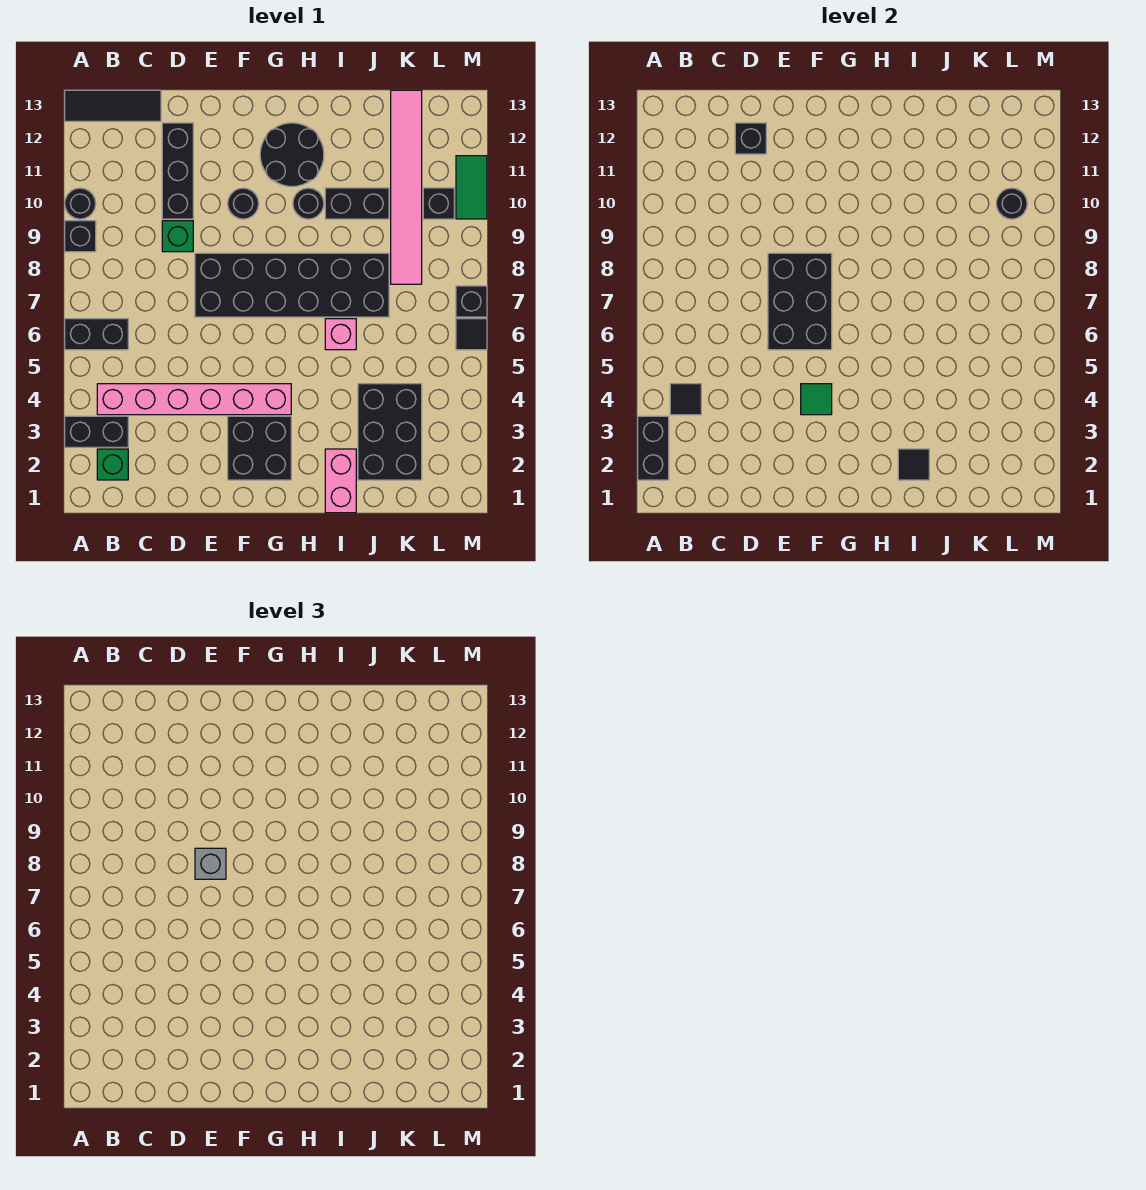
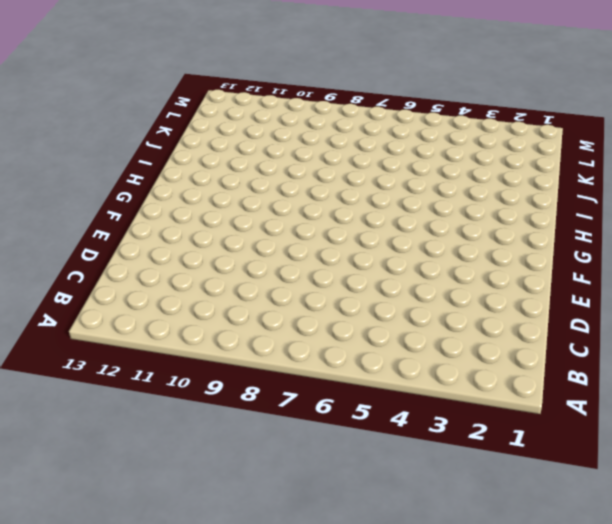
none -> black 1x2 brick [65,416,128,447]
none -> black 1x2 brick [65,319,128,350]
none -> black 1x1 brick [65,221,96,252]
none -> black 1x1 round brick [65,188,96,219]

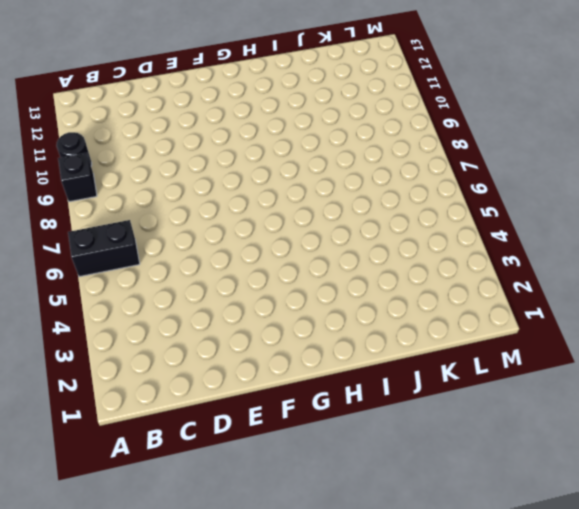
none -> black 1x2 brick [65,416,128,447]
none -> black 1x3 tile [65,90,161,121]
none -> green 1x1 brick [97,449,128,480]
none -> pink 1x6 brick [97,384,291,415]

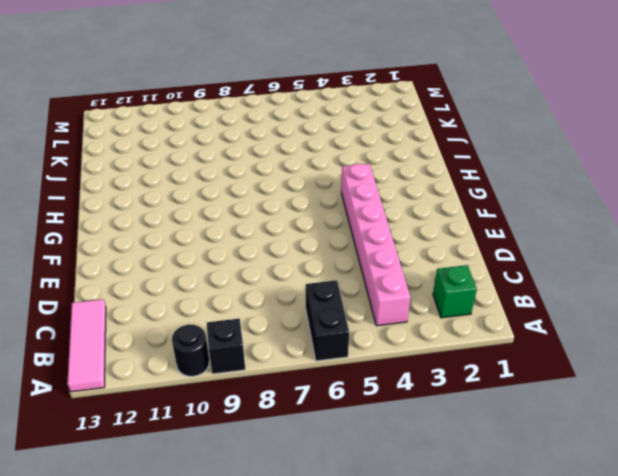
pink 1x3 tile [67,299,106,392] -> black 1x3 tile [65,90,161,121]
none -> black 1x2 brick [65,416,128,447]
none -> green 1x1 brick [162,221,193,252]
none -> black 1x3 brick [162,123,193,219]
none -> black 2x6 brick [195,253,389,317]

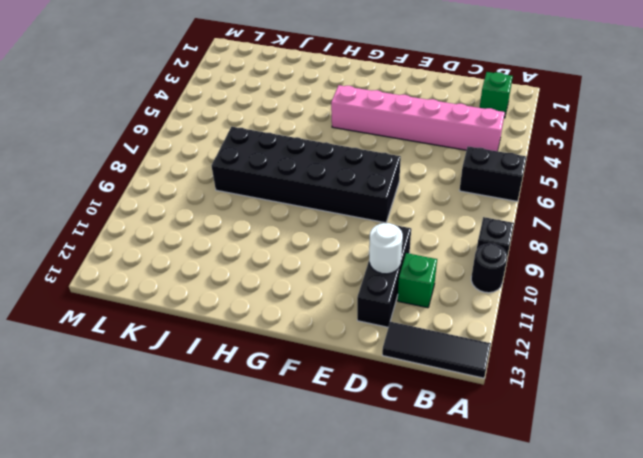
green 1x1 brick [398,253,437,308] -> green 1x1 brick moved to [162,221,193,252]
white 1x1 round brick [369,223,403,274] -> none
none -> black 1x2 brick [65,416,128,447]
none -> black 2x2 brick [228,416,291,480]
none -> black 1x1 round brick [228,188,259,219]
none -> black 2x2 round brick [260,123,324,187]

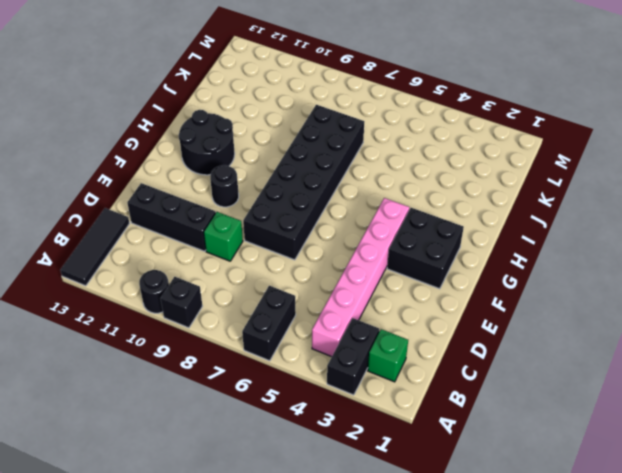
none -> black 1x1 round brick [293,188,324,219]
none -> pink 1x2 brick [325,449,356,513]
none -> pink 1x1 brick [325,319,356,350]
none -> black 1x2 brick [325,188,389,219]

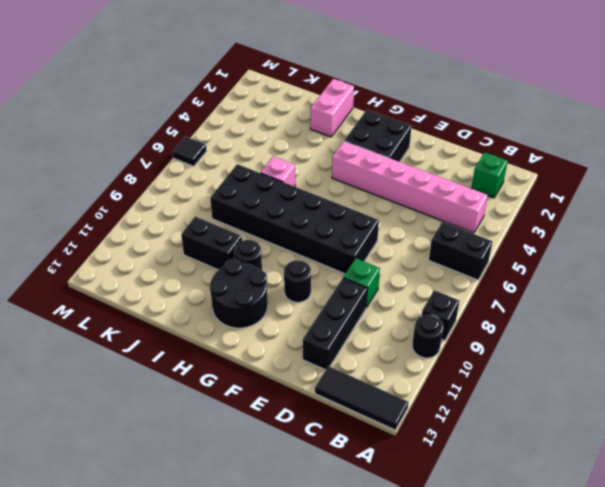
none -> black 1x2 brick [65,416,128,447]
none -> black 2x3 brick [358,384,422,480]
none -> pink 1x6 tile [391,90,422,284]
none -> black 1x1 brick [423,188,454,219]

